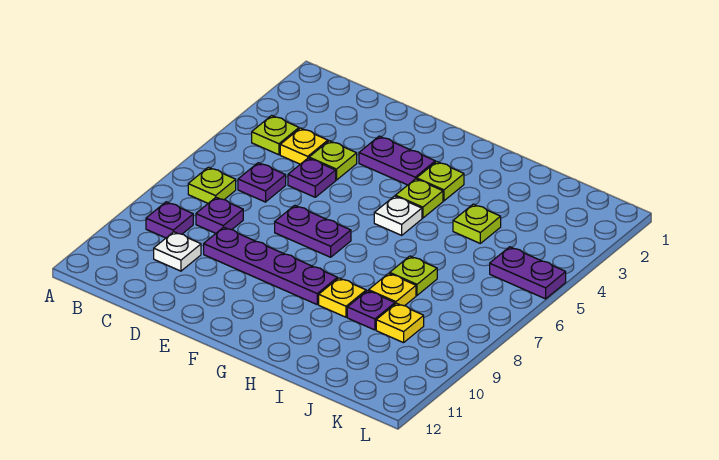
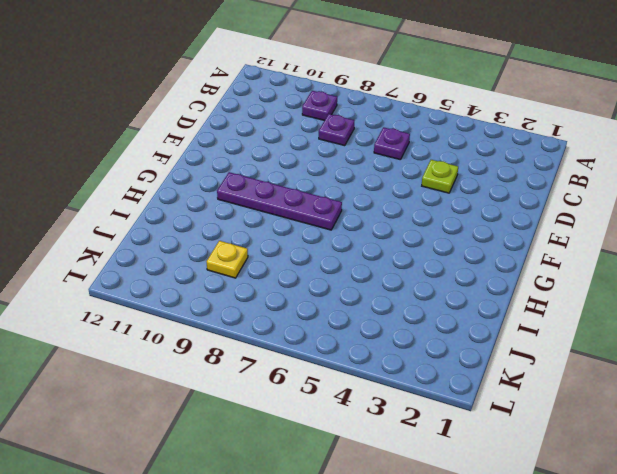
purple 1x4 plate [217,172,342,230] -> purple 1x4 plate turned to [204,227,337,304]
none -> lime 1x1 plate [252,115,299,155]
none -> lime 1x1 plate [188,167,236,203]
none -> yellow 1x1 plate [280,128,328,164]

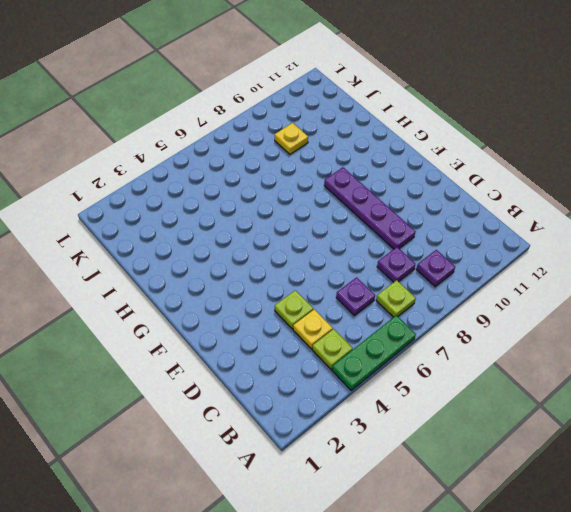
green 1x3 plate [332,315,416,390] -> none
none -> white 1x1 plate [154,232,201,271]
none -> purple 1x1 plate [288,158,336,197]
none -> purple 1x2 plate [359,136,435,185]

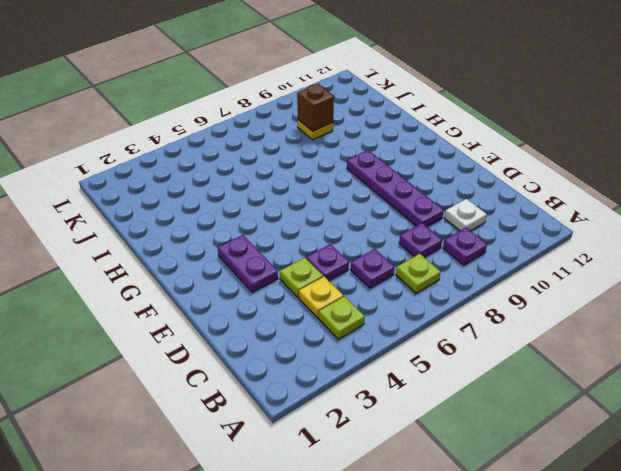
brown 1x1 brick [297,84,334,131] -> none
none -> purple 1x2 plate [275,205,351,257]
none -> lime 1x1 plate [417,162,464,201]
none -> lime 1x1 plate [395,179,443,218]

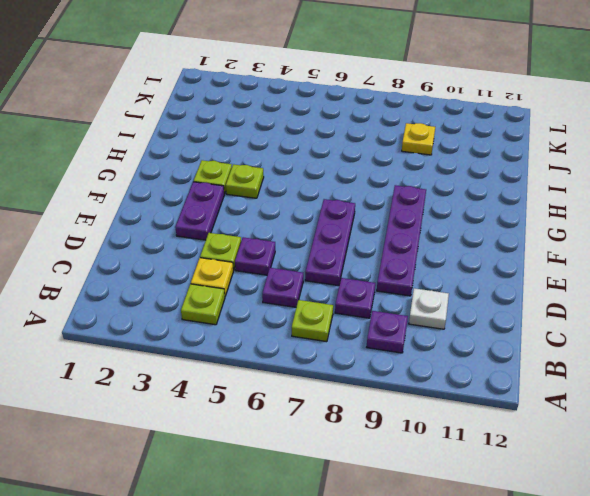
purple 1x3 plate [305,199,355,286] -> purple 1x2 plate [275,205,351,257]
none -> white 1x1 plate [374,196,422,235]
none -> yellow 1x1 plate [319,278,366,317]
none -> lime 1x1 plate [453,204,501,243]

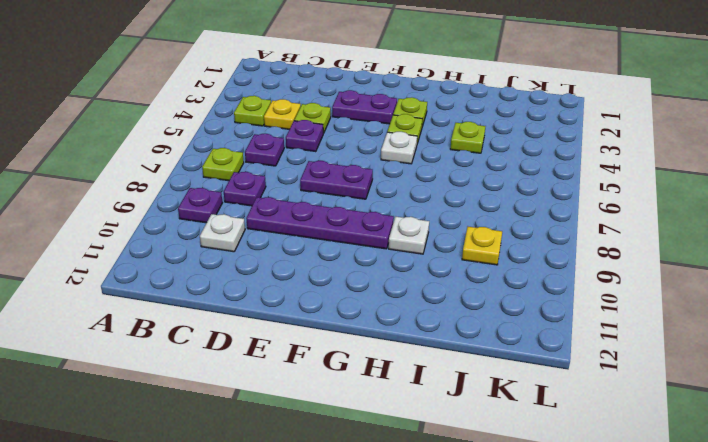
white 1x1 plate [389,217,429,254] -> yellow 1x1 plate [319,278,366,317]
none -> lime 1x1 plate [390,256,437,295]
none -> yellow 1x1 plate [369,273,416,306]
none -> purple 1x1 plate [347,291,395,330]

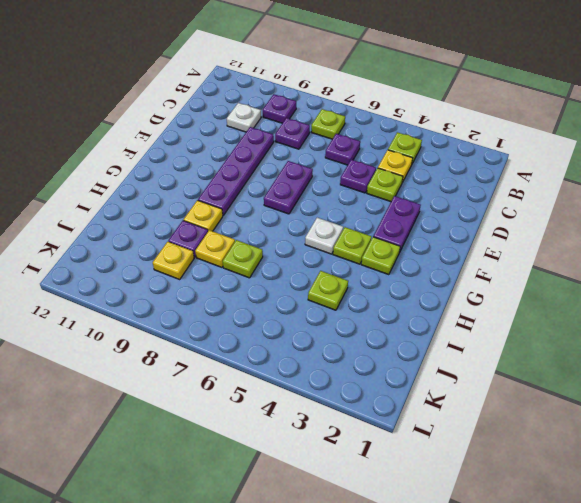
none -> purple 1x2 plate [490,247,566,299]

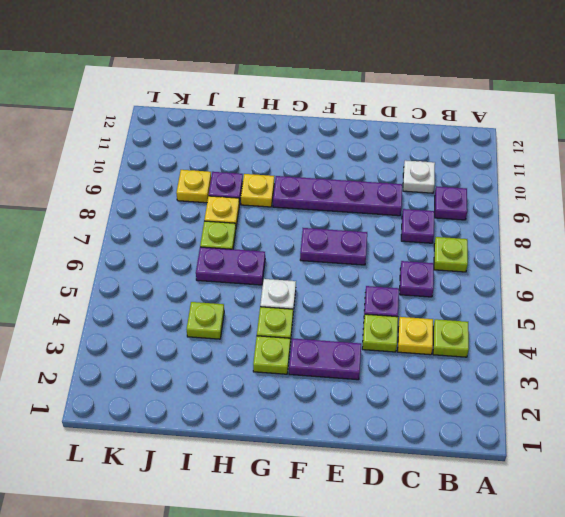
purple 1x2 plate [196,247,265,285] -> purple 1x2 plate moved to [490,247,566,299]

